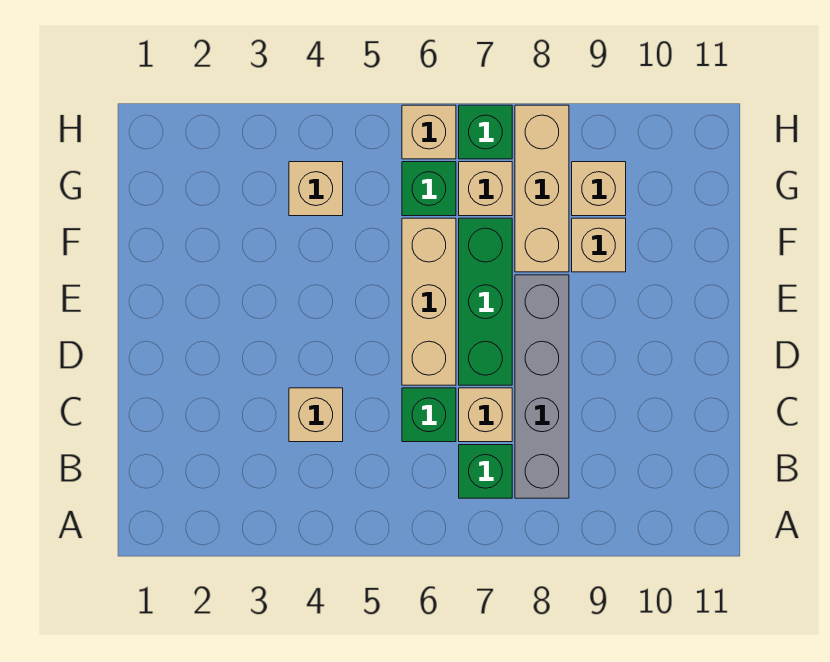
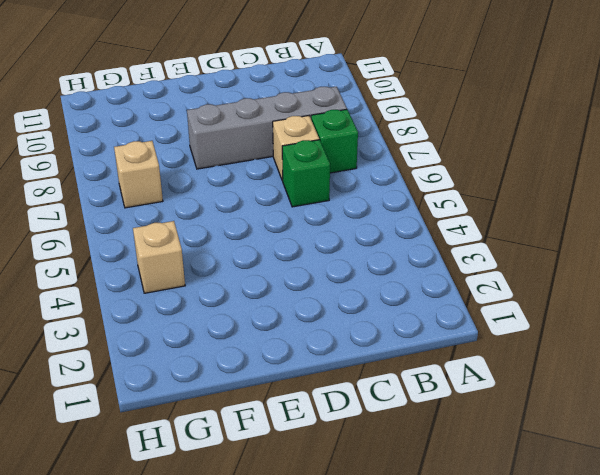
none -> tan 1x1 brick [289,388,343,442]
none -> tan 1x3 brick [402,218,456,385]
none -> green 1x3 brick [459,218,512,385]

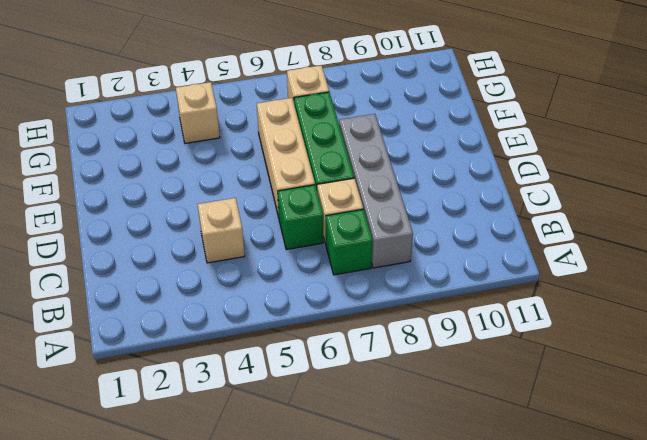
none -> tan 1x3 brick [515,105,569,272]
none -> tan 1x1 brick [572,218,626,272]
none -> green 1x1 brick [402,162,456,216]

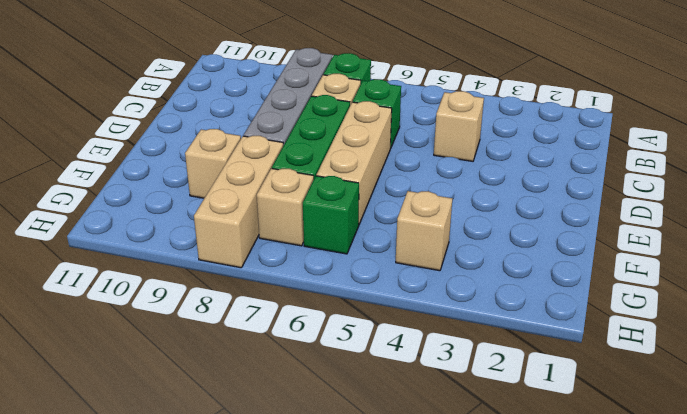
none -> tan 1x1 brick [572,162,626,216]
none -> tan 1x1 brick [402,105,456,159]
none -> green 1x1 brick [459,105,512,159]

